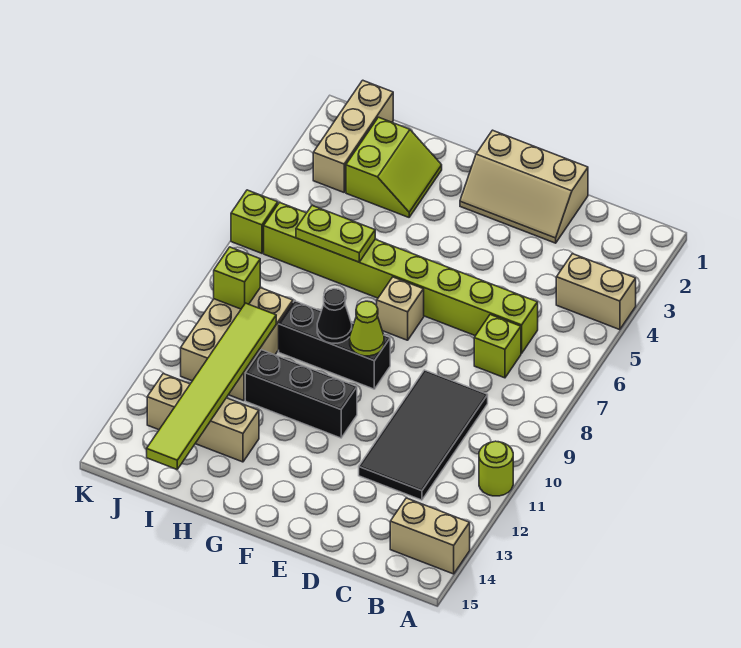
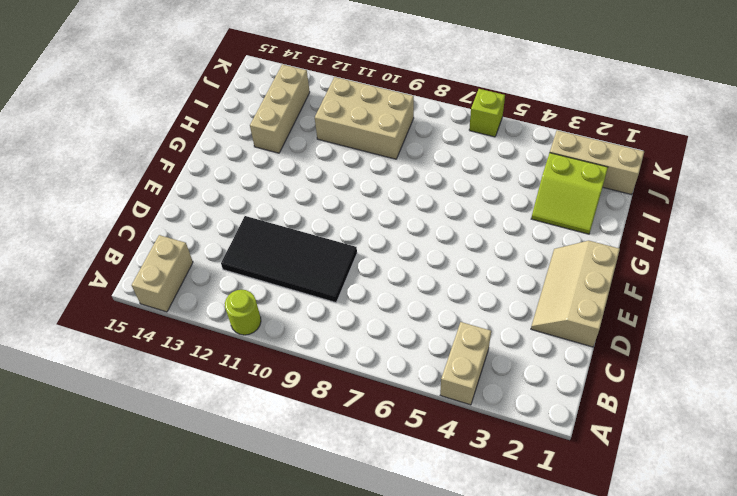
none -> lime 1x8 brick [264,203,538,353]
none -> lime 1x1 brick [474,315,521,378]
none -> tan 1x1 brick [377,277,424,340]

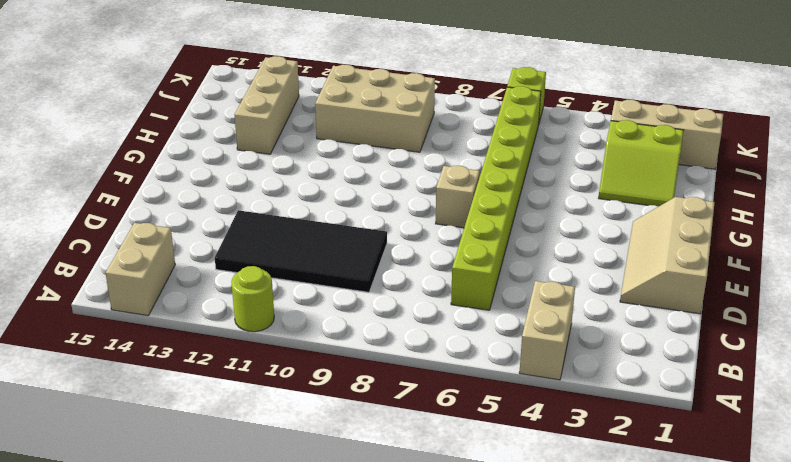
none -> lime 1x1 brick [474,315,521,378]
none -> black 1x3 brick [279,301,390,389]
none -> black 1x3 brick [245,350,357,438]

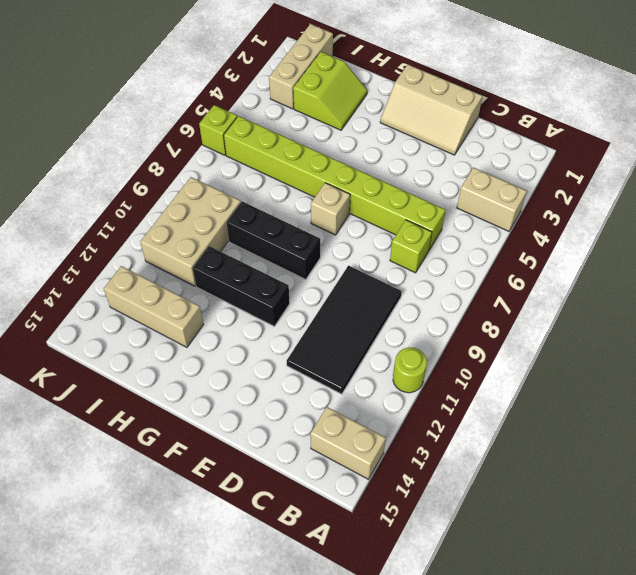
none -> lime 1x1 cone [350,301,384,356]
none -> black 1x1 cone [317,289,352,343]
none -> lime 1x2 plate [296,206,375,262]

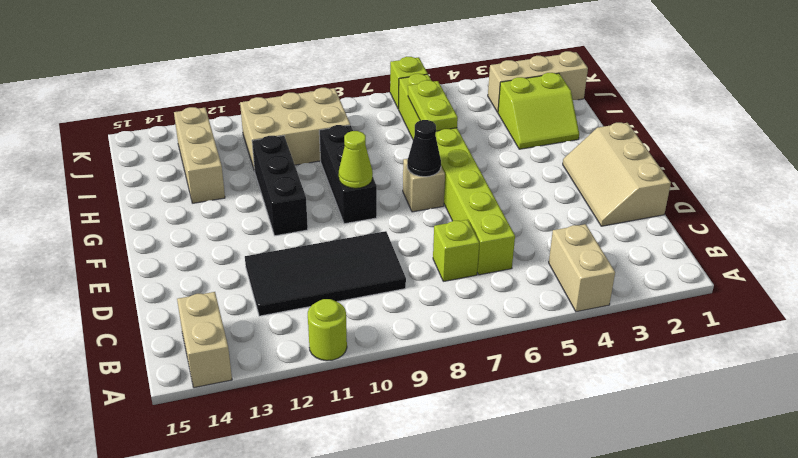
black 1x1 cone [407,120,441,177] -> black 1x1 cone moved to [317,289,352,343]
none -> lime 1x6 tile [147,303,276,469]
none -> lime 1x1 brick [214,247,260,309]

